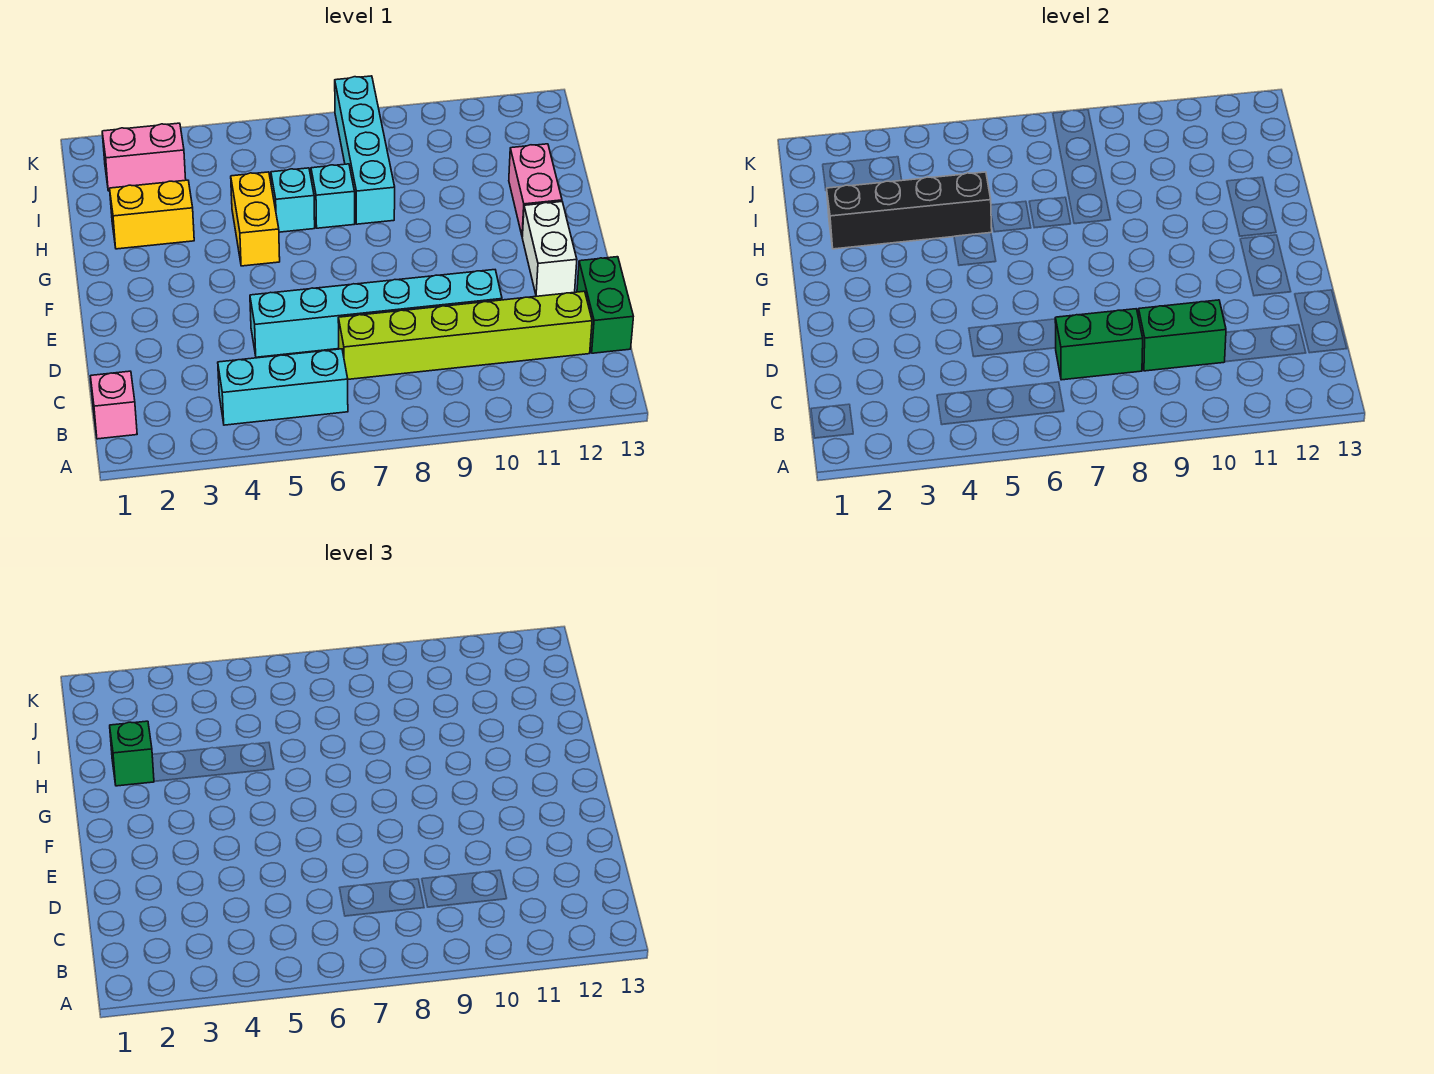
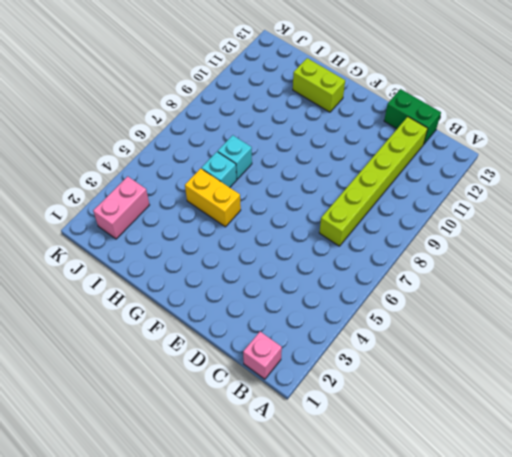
lime 1x2 brick [293,58,345,112] -> pink 1x2 brick [509,144,562,237]
none -> cyan 1x3 brick [218,349,348,425]
none -> cyan 1x6 brick [250,270,502,357]
none -> white 1x2 brick [522,202,577,296]

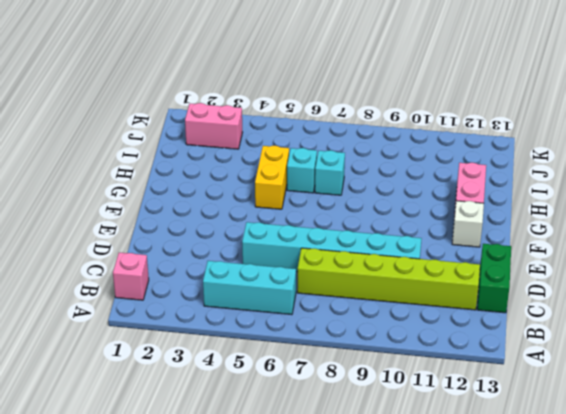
white 1x1 brick [452,201,484,247] -> white 1x2 brick [522,202,577,296]
none -> yellow 1x2 brick [110,180,194,249]
none -> cyan 1x4 brick [335,76,395,224]
none -> green 1x2 brick [1055,309,1143,380]

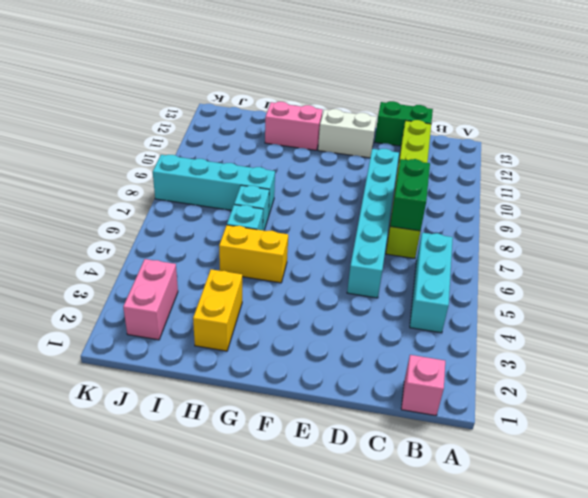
none -> green 1x2 brick [1138,300,1226,371]
none -> black 1x4 brick [827,172,992,249]
none -> green 1x1 brick [110,721,154,786]

